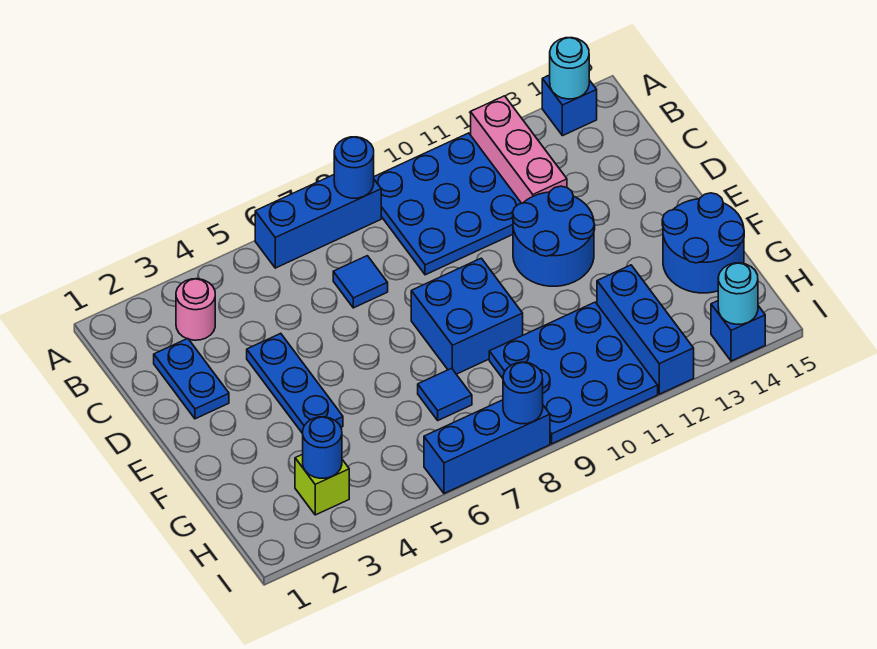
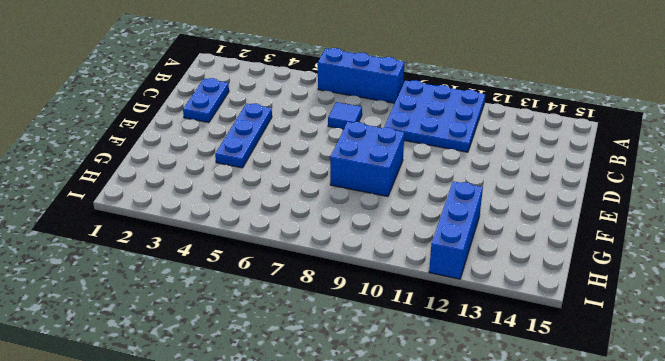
none -> pink 1x3 brick [471,96,567,203]
none -> blue 1x1 brick [542,75,597,136]
none -> pink 1x1 round brick [176,279,215,340]

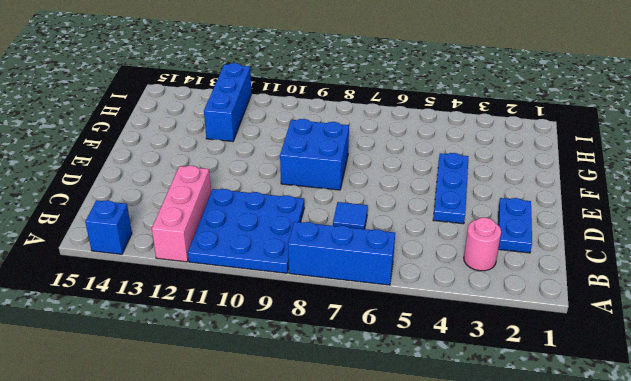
none -> blue 2x2 round brick [513,186,595,286]
none -> blue 2x2 round brick [662,193,744,293]
none -> blue 1x1 tile [418,368,472,420]

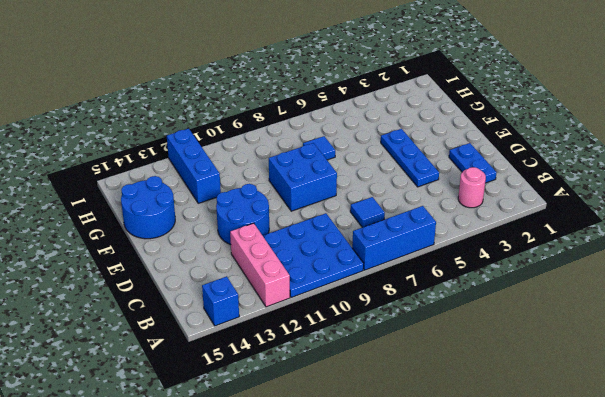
none -> blue 3x3 plate [489,302,658,444]
none -> lime 1x1 brick [295,454,349,515]
none -> blue 1x3 brick [424,400,550,493]

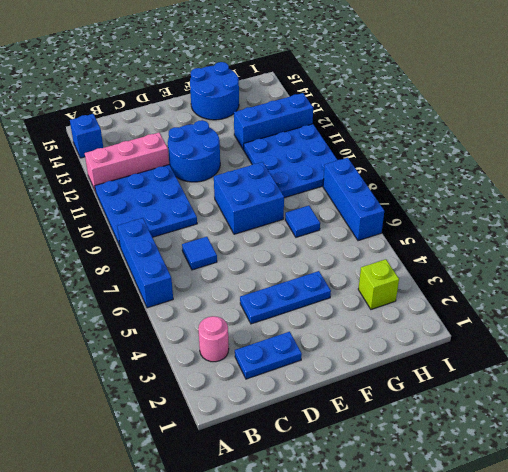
none -> blue 1x1 brick [711,301,765,361]
none -> blue 1x1 round brick [334,137,374,198]
none -> cyan 1x1 round brick [550,38,589,99]

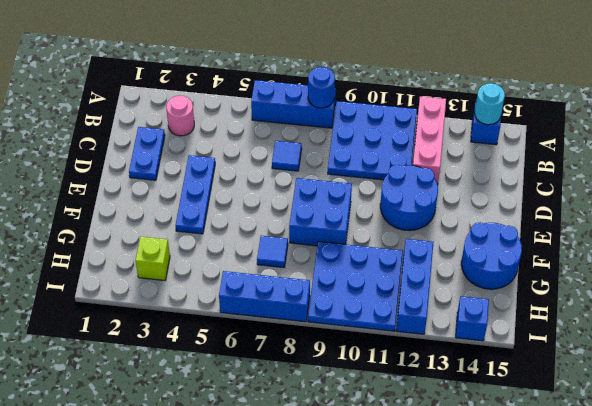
none -> blue 1x1 round brick [303,417,342,478]
none -> blue 1x1 round brick [503,362,543,424]
none -> cyan 1x1 round brick [718,263,758,324]

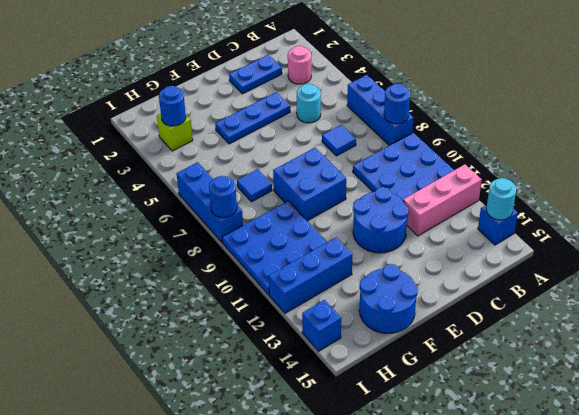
cyan 1x1 round brick [297,84,321,123] -> cyan 1x1 round brick moved to [718,263,758,324]

